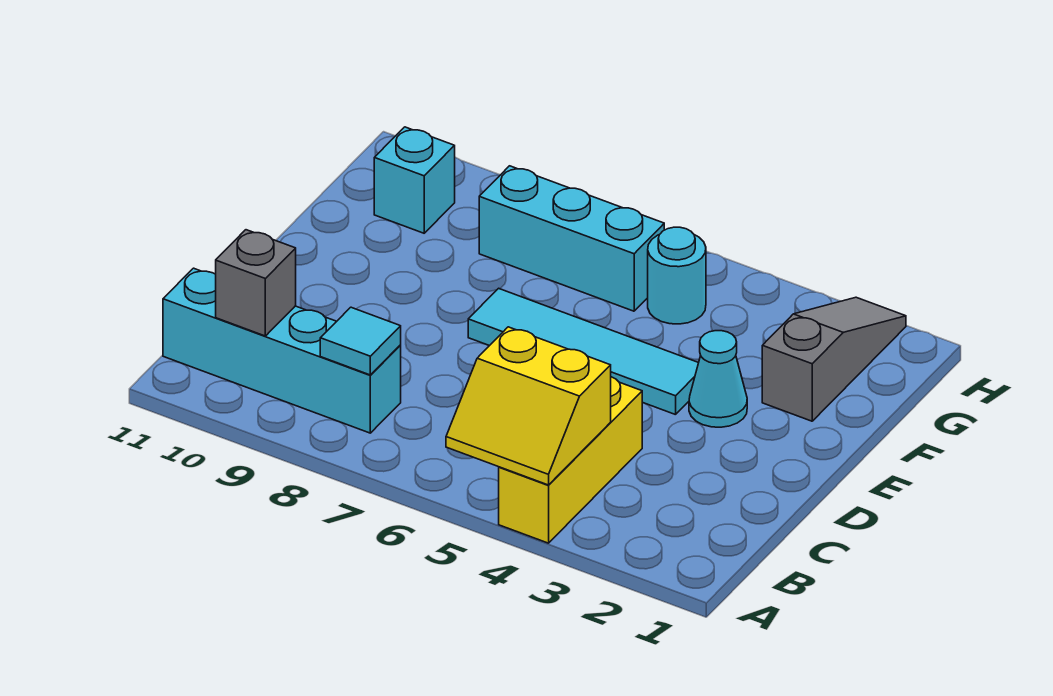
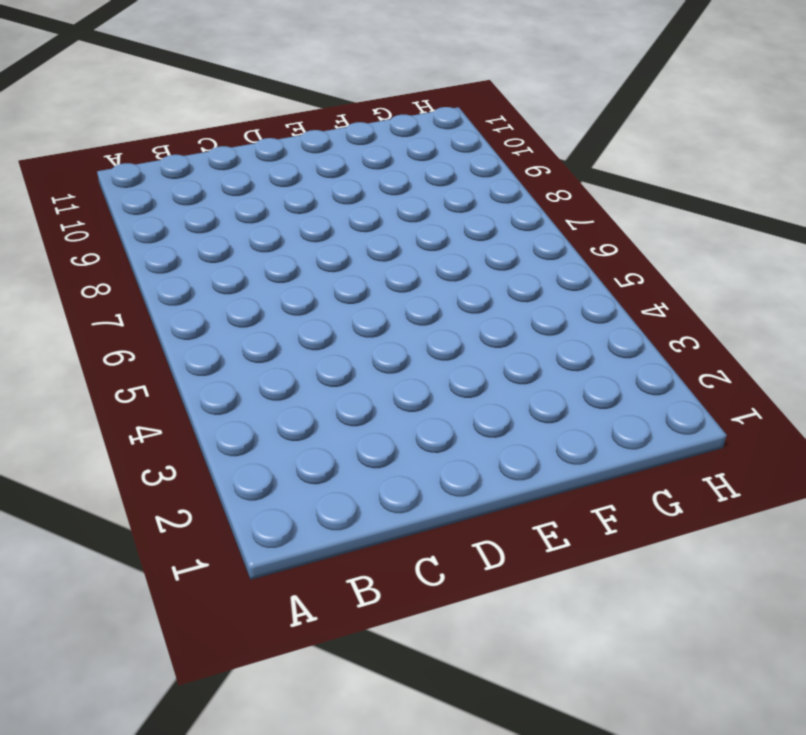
none -> yellow 1x3 brick [499,377,642,543]
none -> cyan 1x4 brick [163,268,401,433]

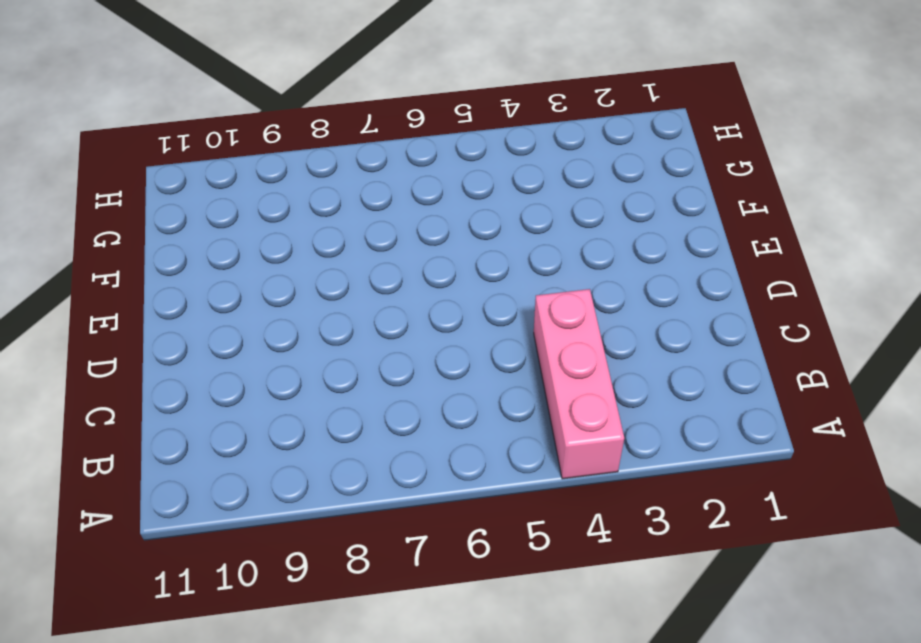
pink 1x3 brick [534,289,624,479] -> yellow 1x3 brick [499,377,642,543]
none -> cyan 1x4 brick [163,268,401,433]
none -> cyan 1x1 cone [689,331,747,427]

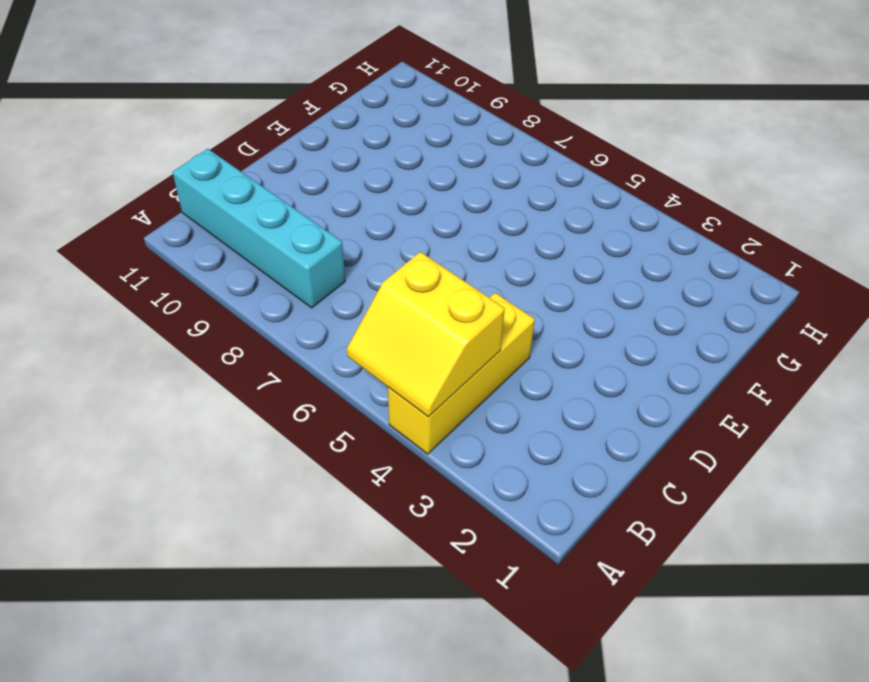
none -> cyan 1x1 cone [689,331,747,427]
none -> cyan 1x4 tile [468,288,698,415]

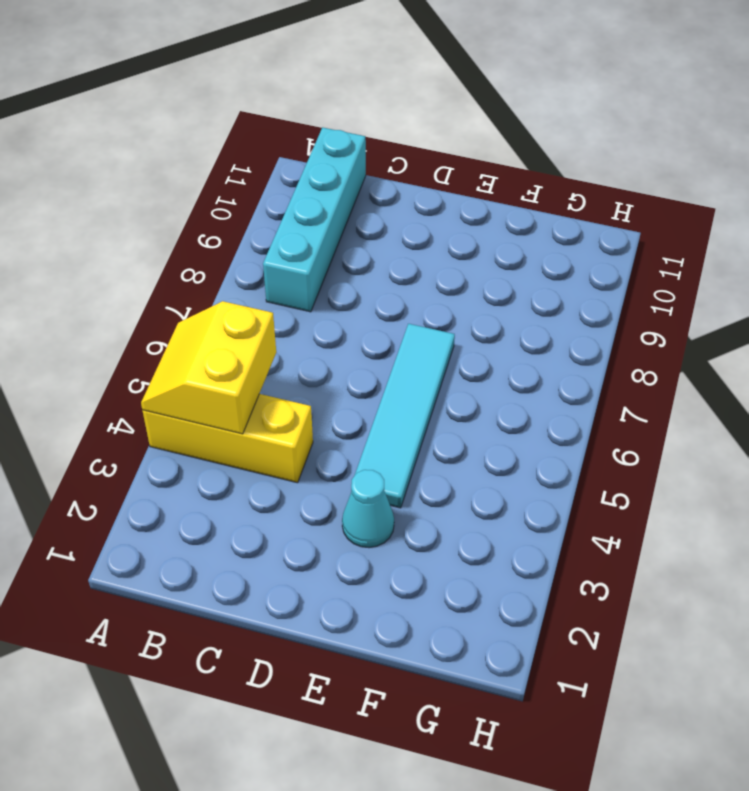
none -> grey 1x3 slope [762,297,906,421]
none -> cyan 1x1 round brick [648,227,706,324]

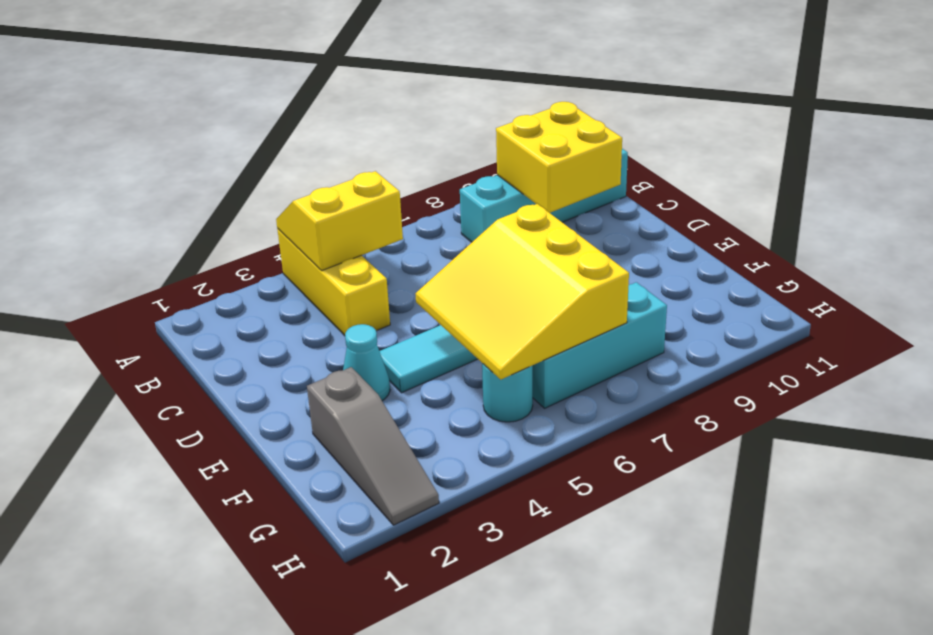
yellow 2x2 brick [496,102,622,213] -> grey 1x1 brick [216,230,296,336]
yellow 3x3 slope [416,204,629,379] -> none
none -> cyan 1x1 brick [374,127,455,233]
none -> cyan 1x1 tile [320,307,401,375]

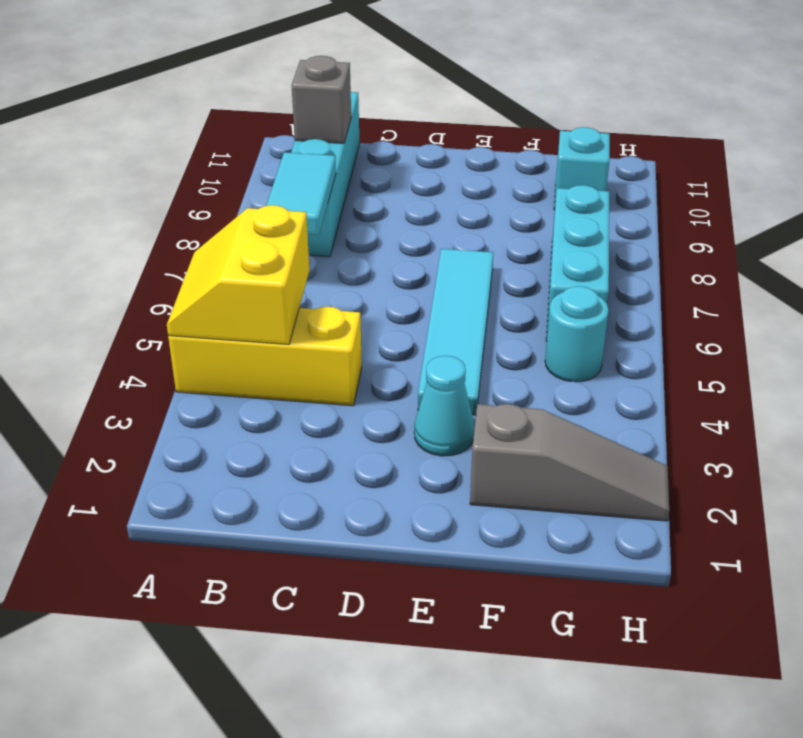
cyan 1x2 tile [266,152,336,235] -> cyan 1x1 tile [320,307,401,375]

